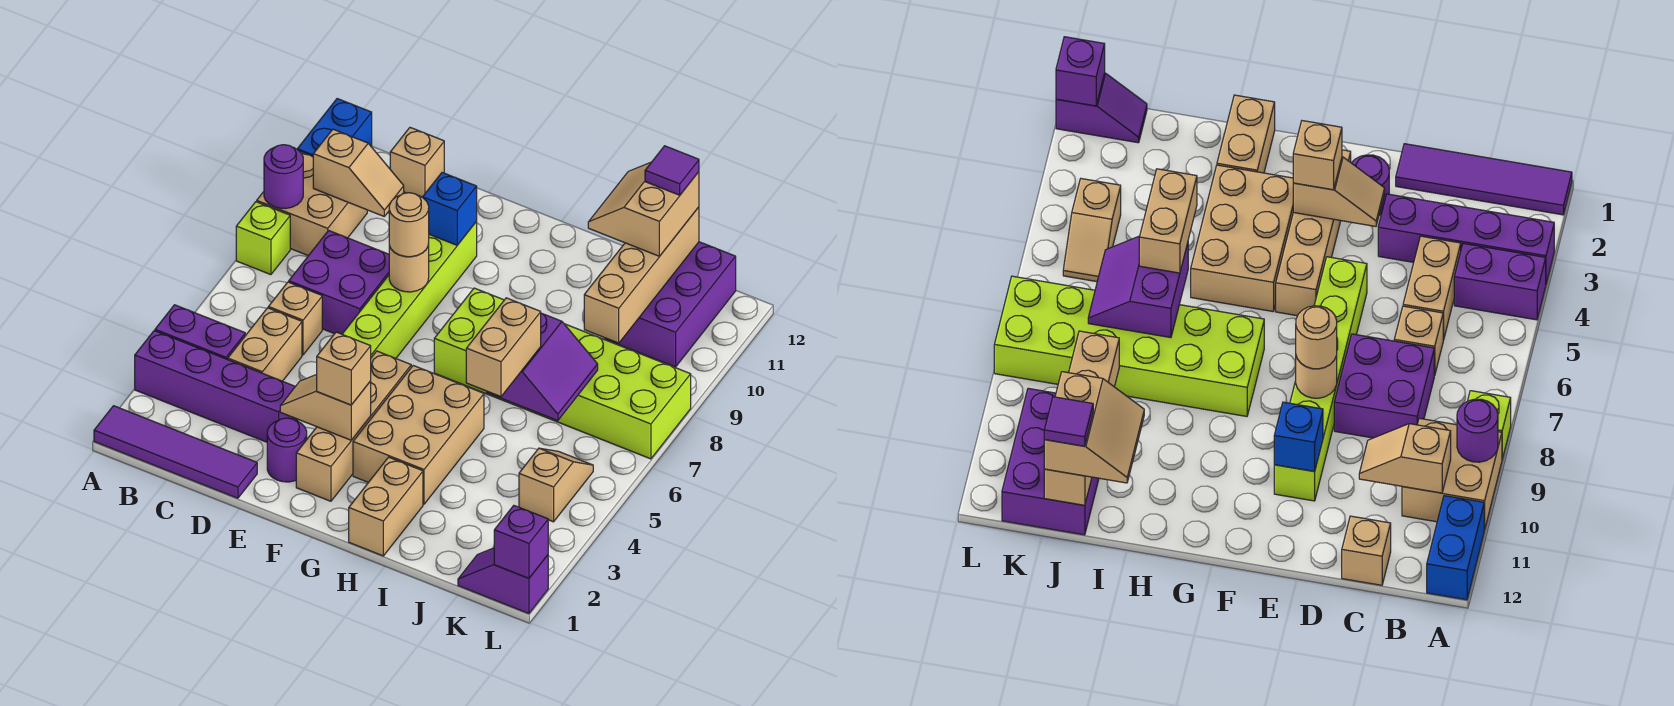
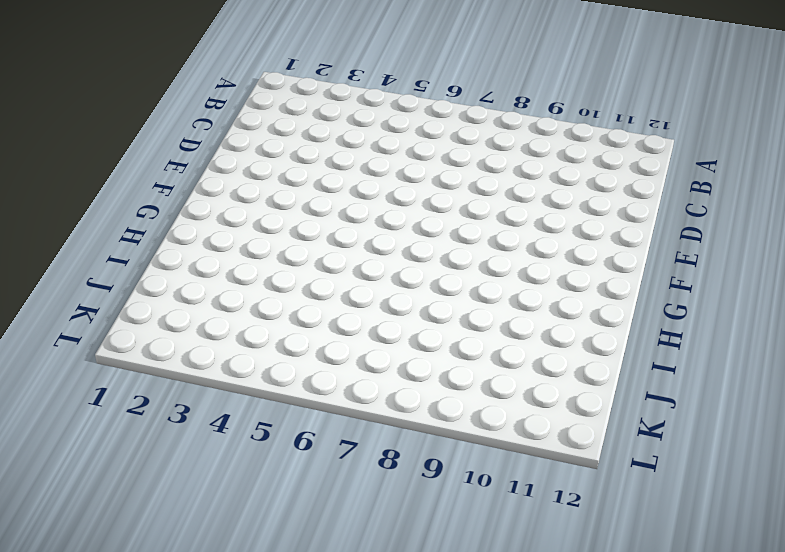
none -> purple 1x4 tile [94,406,257,498]
none -> purple 1x4 brick [135,331,298,442]
none -> purple 1x2 brick [155,305,245,359]
none -> lime 1x1 brick [236,202,290,275]

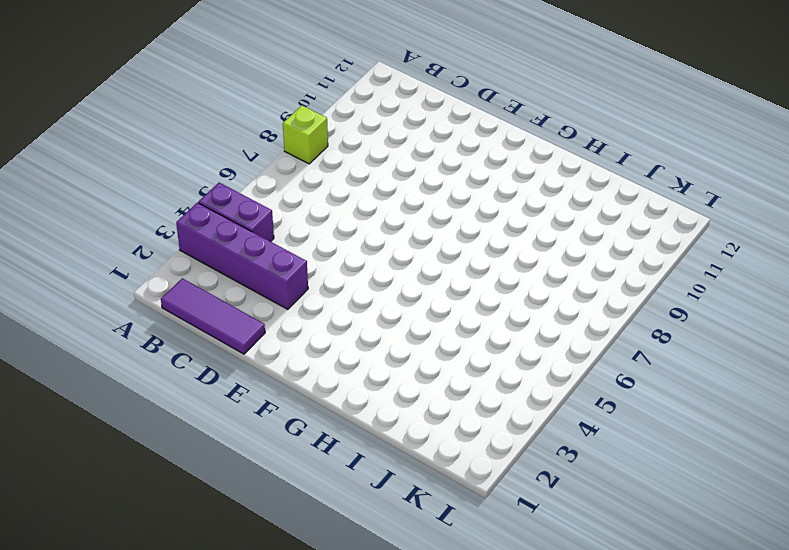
purple 1x3 tile [161,278,265,354] -> purple 1x4 tile [94,406,257,498]
none -> tan 2x2 brick [257,152,367,256]
none -> blue 1x2 brick [297,99,372,157]
none -> tan 1x2 brick [228,308,302,381]
none -> tan 1x1 brick [268,282,322,355]

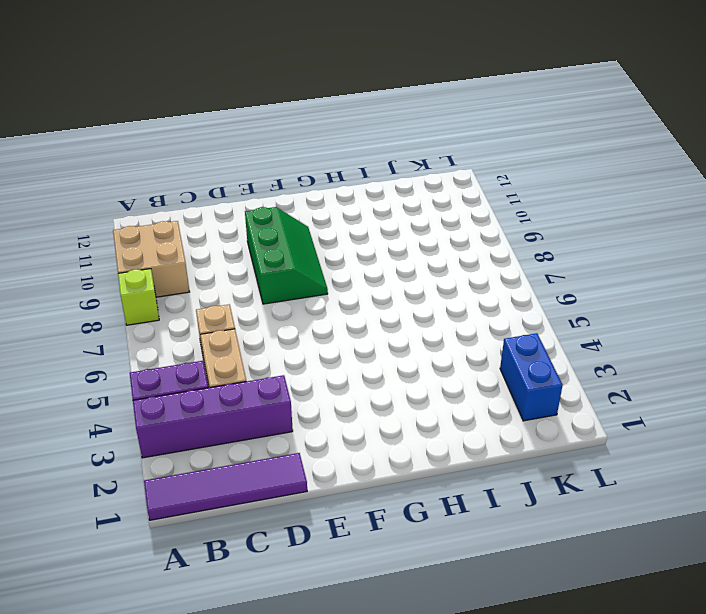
green 2x3 slope [245,207,328,304] -> lime 1x6 brick [342,222,477,358]
blue 1x2 brick [500,333,563,421] -> blue 1x2 brick moved to [297,99,372,157]
none -> purple 2x2 brick [289,231,389,334]
none -> tan 1x1 brick [390,128,444,198]
none -> purple 1x1 round brick [267,418,307,482]
none -> tan 1x4 brick [296,351,411,501]

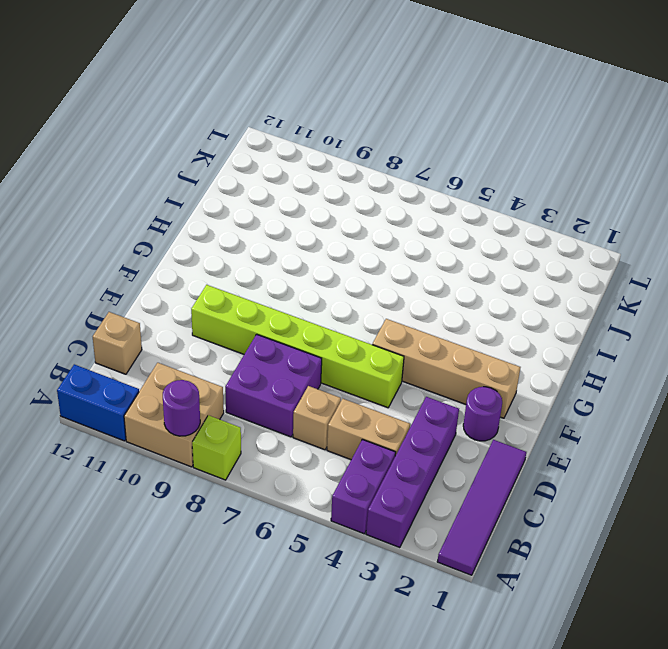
none -> tan 2x3 brick [353,366,484,504]
none -> lime 2x6 brick [434,288,691,459]
none -> tan 1x2 brick [349,457,423,556]
none -> purple 2x3 brick [605,242,736,367]

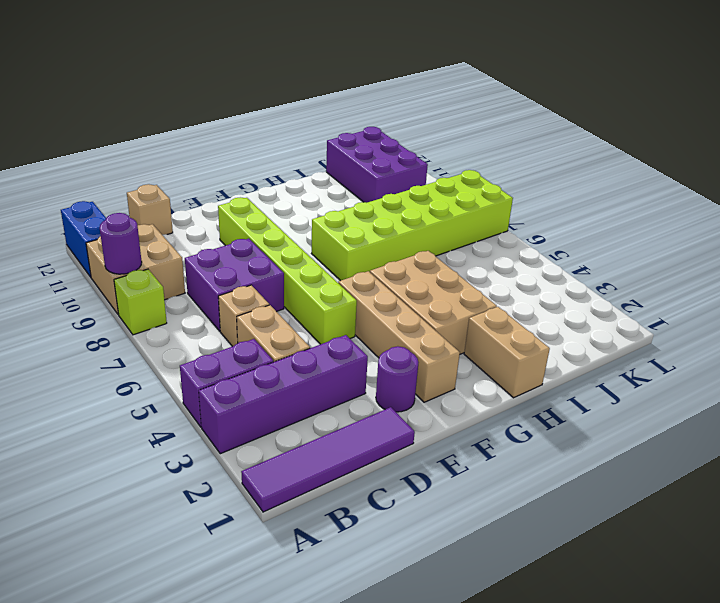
none -> purple 1x2 slope [458,548,548,614]
none -> tan 1x2 slope [519,448,593,522]
none -> tan 1x2 slope [313,129,404,216]
none -> tan 1x2 slope [280,374,371,440]

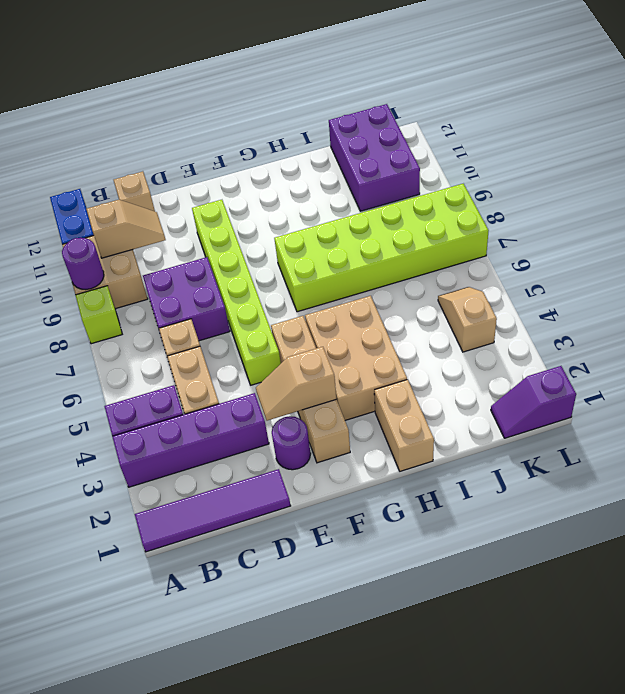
none -> tan 1x1 round brick [389,244,429,292]
none -> blue 1x1 brick [423,173,477,245]
none -> purple 2x2 slope [487,313,598,421]
none -> tan 1x4 brick [584,207,699,343]

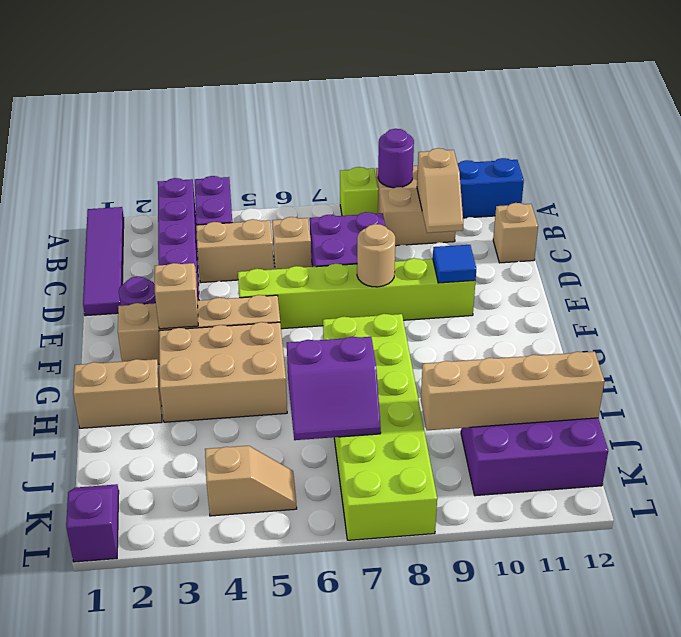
blue 1x1 tile [433,245,476,283] -> blue 1x1 brick [423,173,477,245]
none -> purple 1x1 brick [494,506,548,578]
none -> tan 1x1 round brick [389,193,429,257]
none -> tan 1x1 brick [317,332,371,405]
none -> tan 1x2 brick [466,298,541,397]

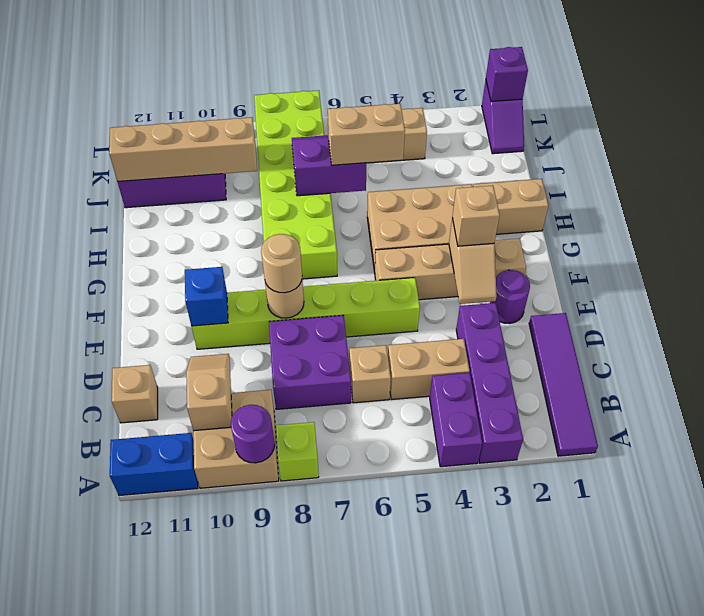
none -> tan 2x2 slope [588,162,699,256]
none -> purple 1x1 tile [645,146,699,195]

